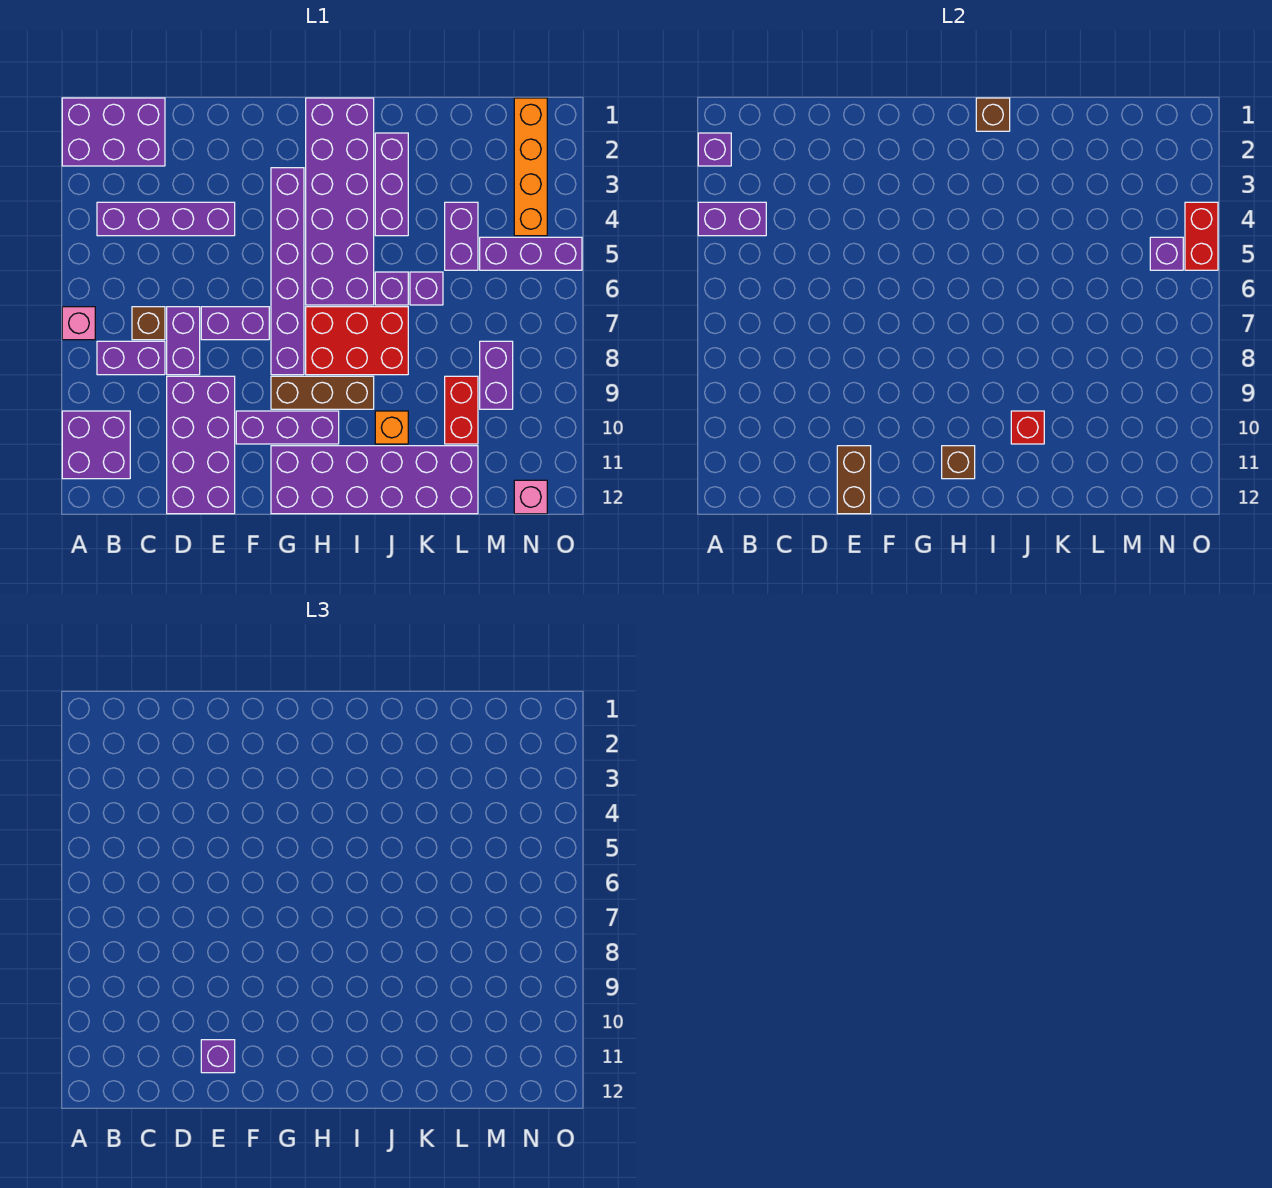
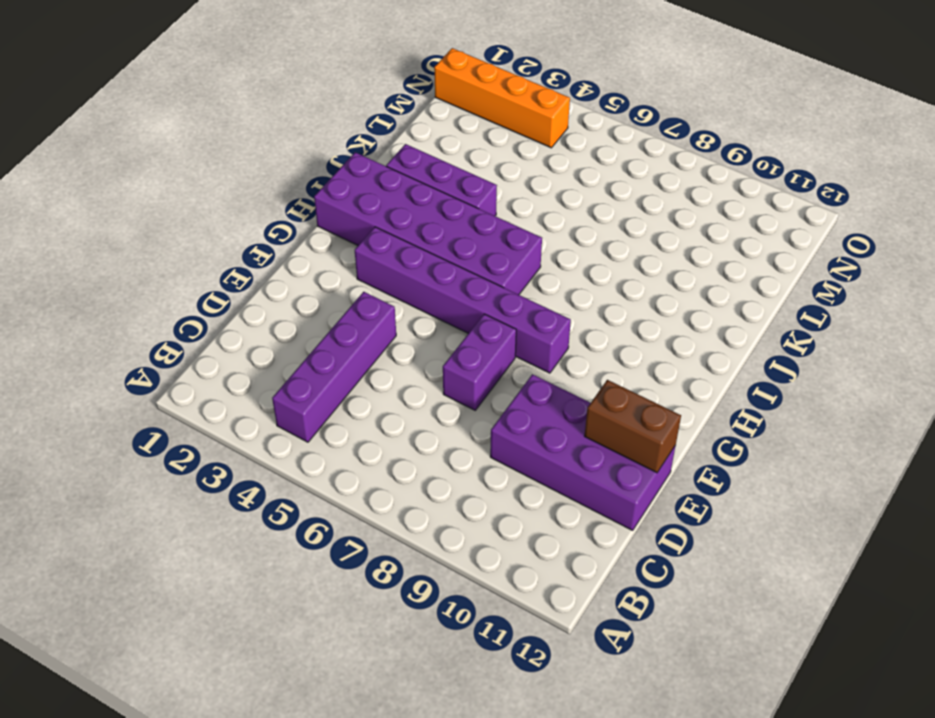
none -> purple 2x3 brick [62,98,165,166]
none -> pink 1x1 brick [62,307,95,340]
none -> purple 2x2 brick [62,411,130,479]
none -> purple 1x2 brick [97,341,165,375]

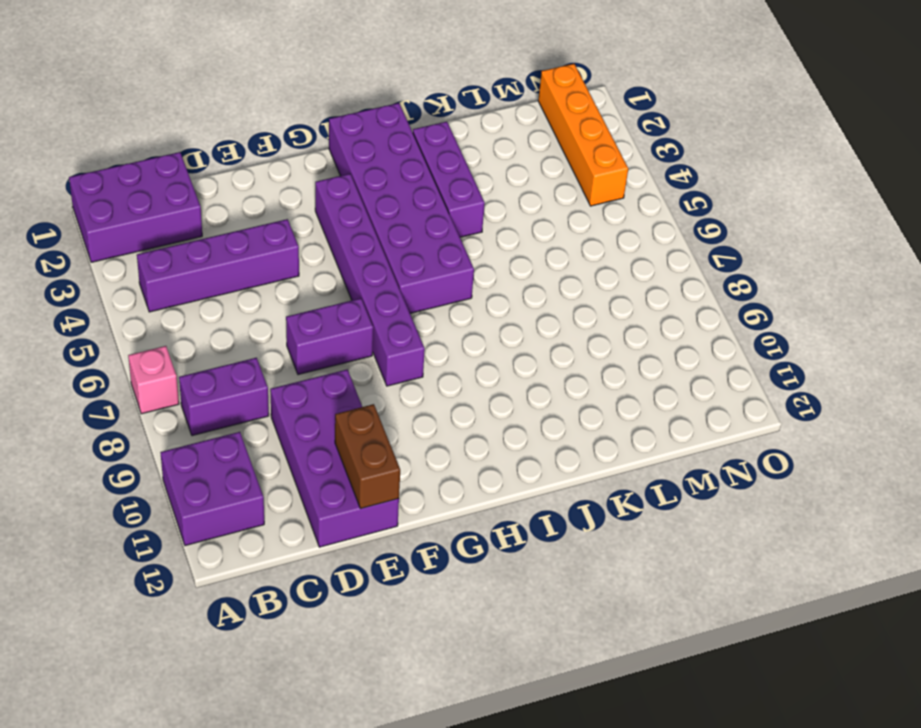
none -> brown 1x1 brick [132,307,165,340]
none -> purple 1x2 brick [167,307,200,375]
none -> purple 1x3 brick [236,411,339,444]
none -> brown 1x3 brick [271,376,374,409]

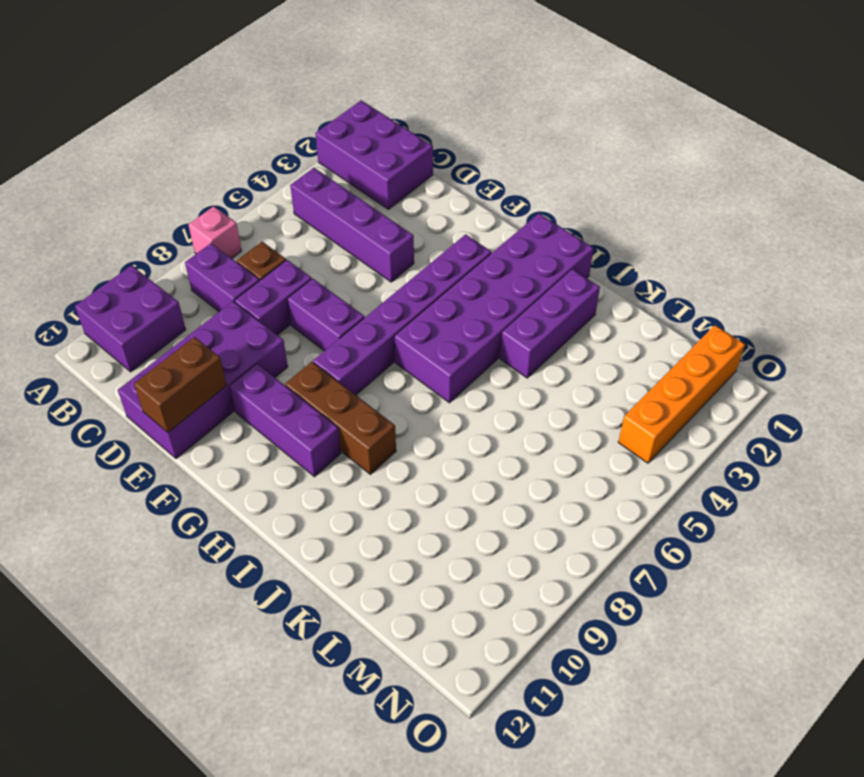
none -> purple 2x6 brick [271,446,478,514]
none -> red 2x3 brick [306,307,408,375]
none -> purple 1x1 brick [375,272,408,305]
none -> orange 1x1 brick [375,411,408,444]

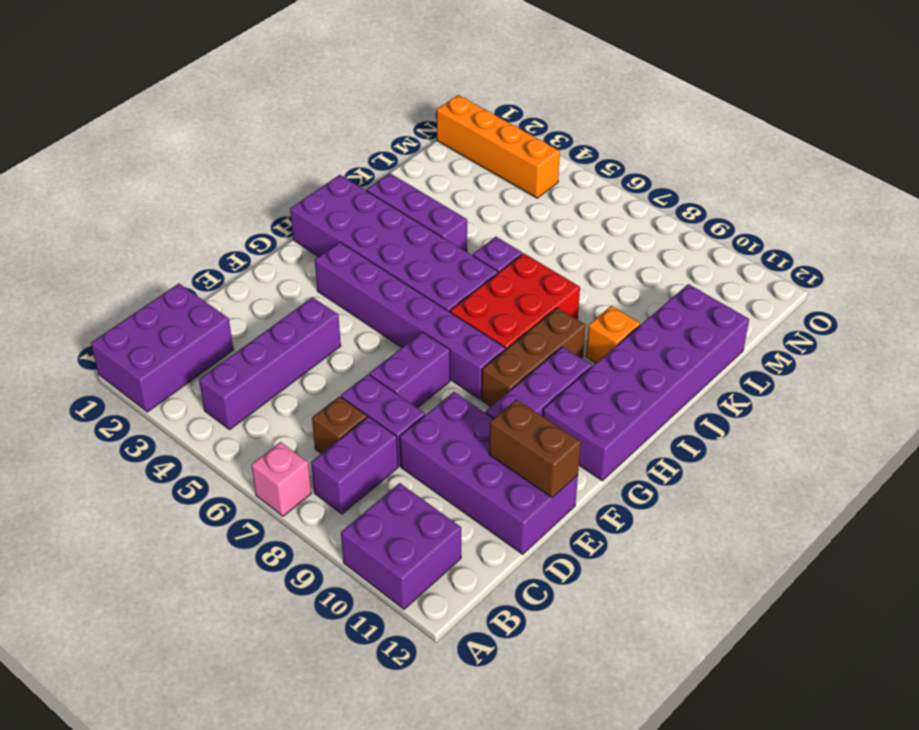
none -> purple 1x1 brick [410,272,443,305]
none -> purple 1x2 brick [445,202,478,270]
none -> red 1x2 brick [445,376,478,444]
none -> purple 1x3 brick [480,237,582,270]

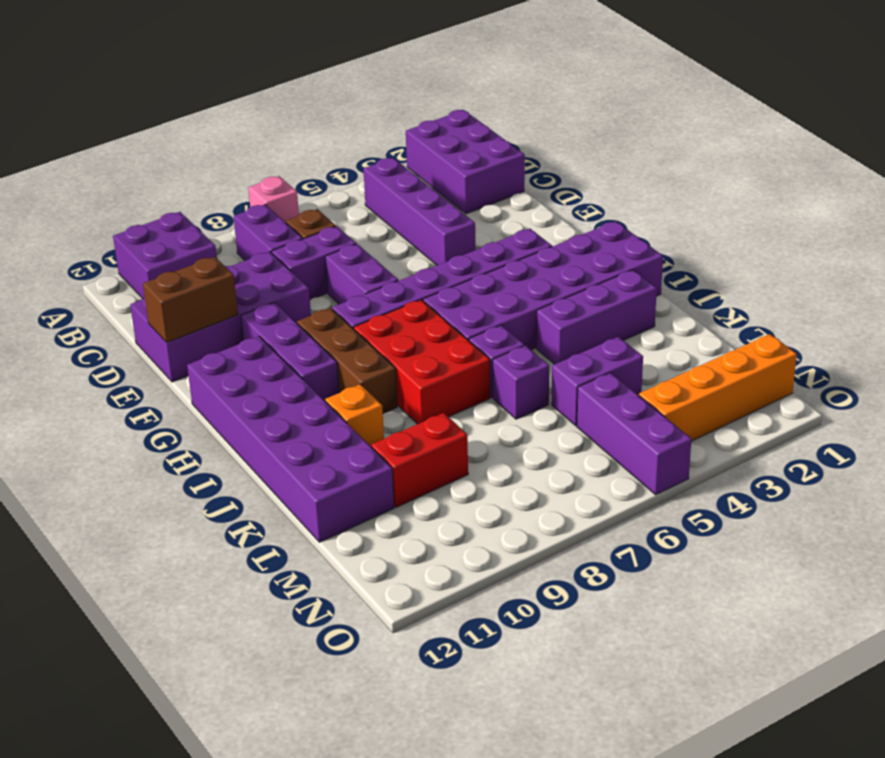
none -> purple 1x2 brick [480,341,513,409]
none -> pink 1x1 brick [514,480,547,514]
none -> purple 1x1 brick [698,133,731,166]
none -> purple 1x2 brick [698,202,766,236]

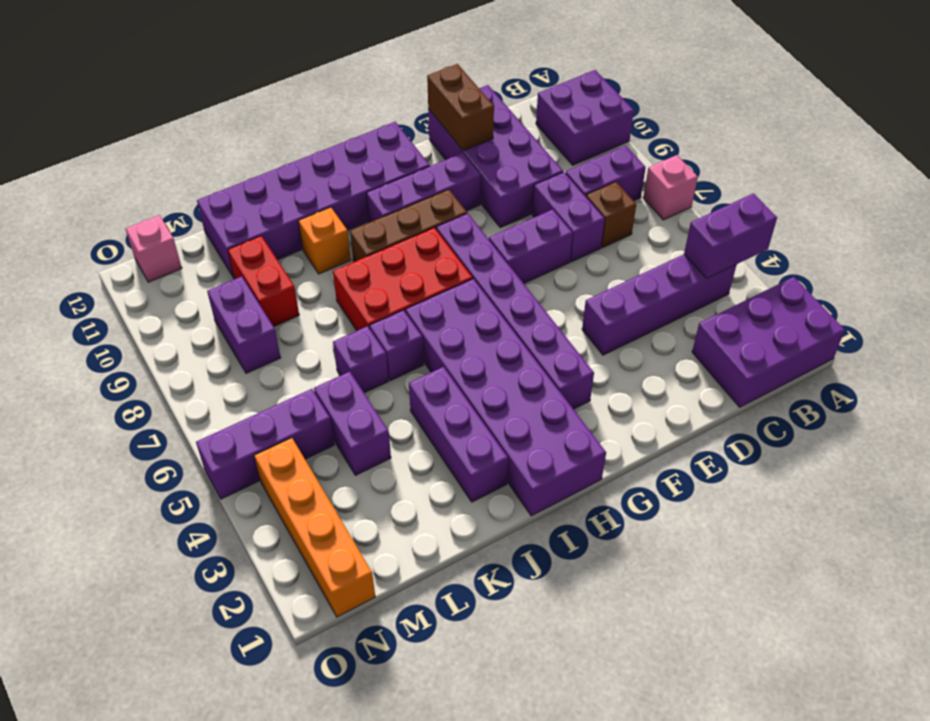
none -> purple 1x1 brick [698,133,731,166]
none -> brown 1x1 brick [942,446,975,479]
none -> brown 1x1 brick [976,98,1010,131]
none -> red 1x1 brick [1011,411,1044,444]

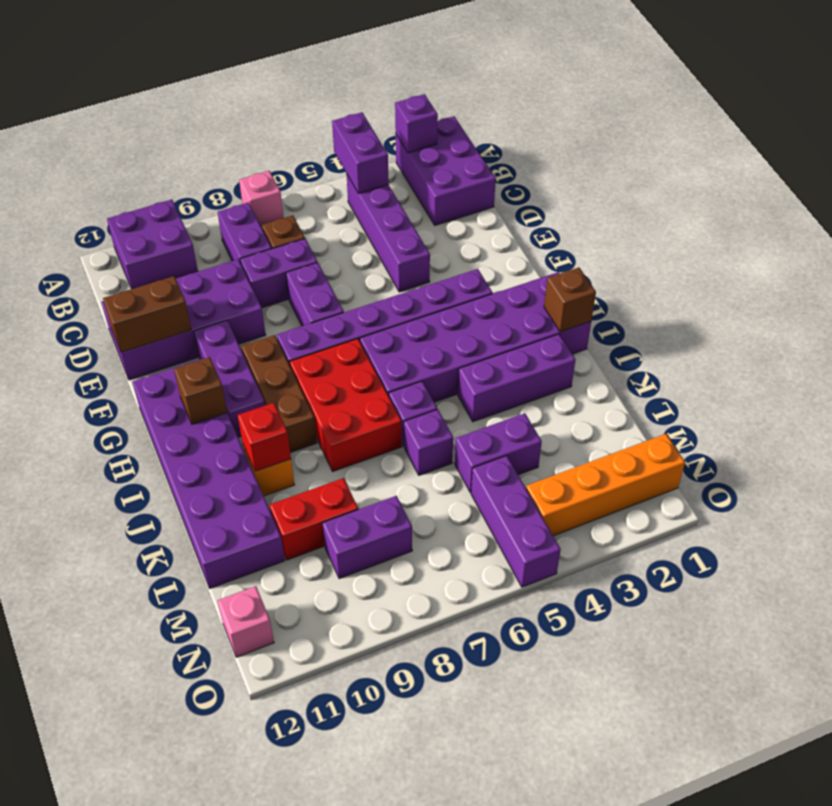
none -> purple 1x1 brick [1150,237,1183,270]
none -> red 1x2 brick [1185,202,1218,270]
none -> purple 1x1 brick [201,1040,235,1073]

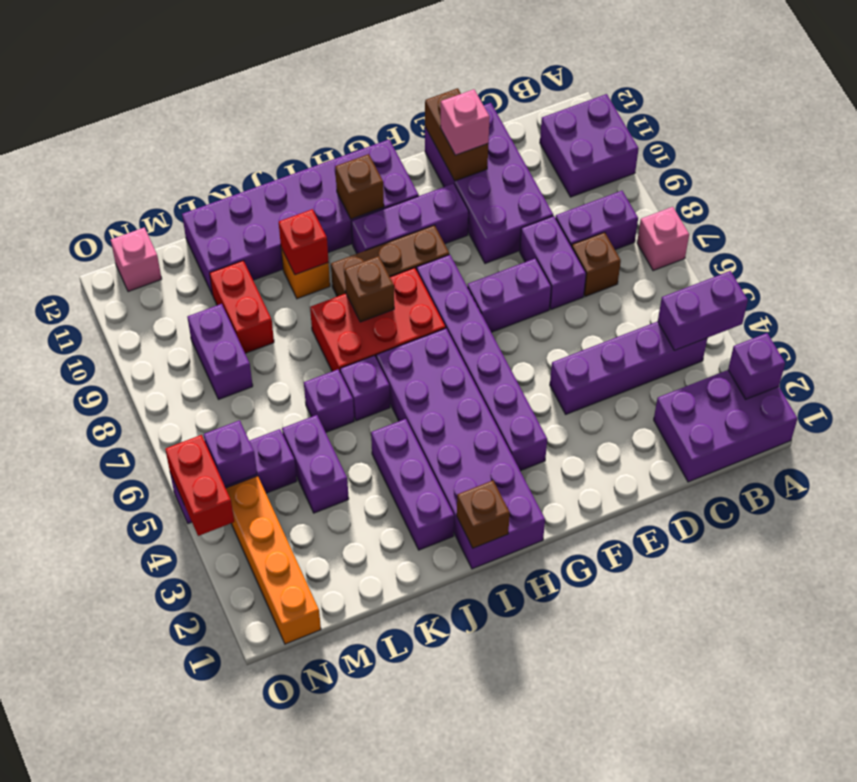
pink 1x1 brick [441,89,490,155] -> purple 1x1 brick [201,1040,235,1073]
brown 1x1 brick [345,256,394,322] -> none

